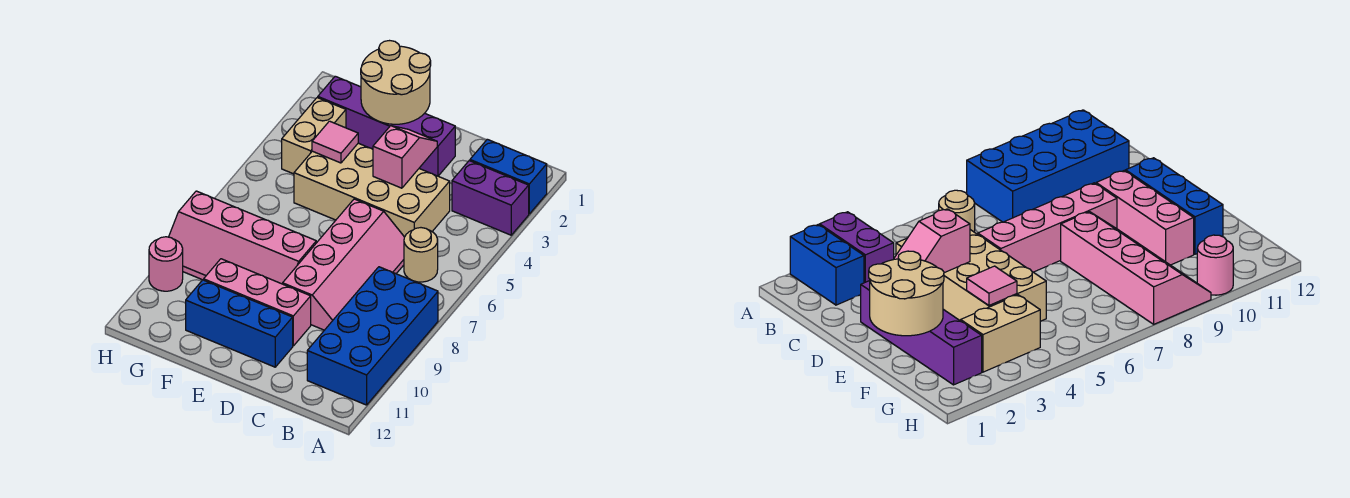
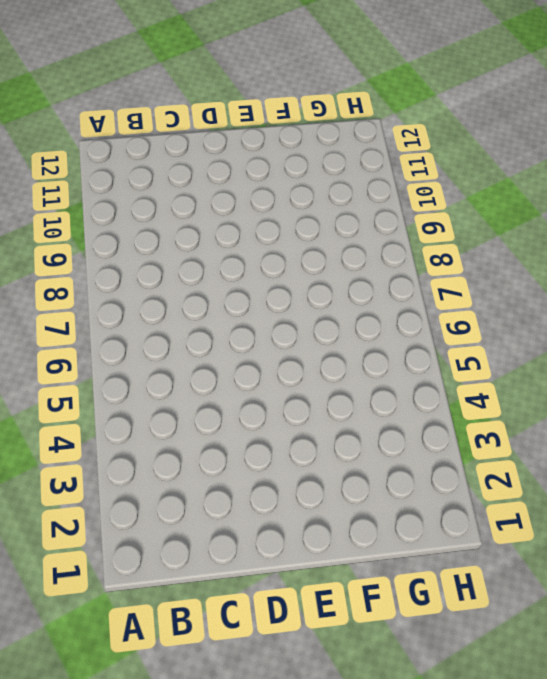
none -> blue 1x2 brick [470,139,547,214]
none -> purple 1x2 brick [452,161,529,235]
none -> blue 2x4 brick [307,267,438,405]

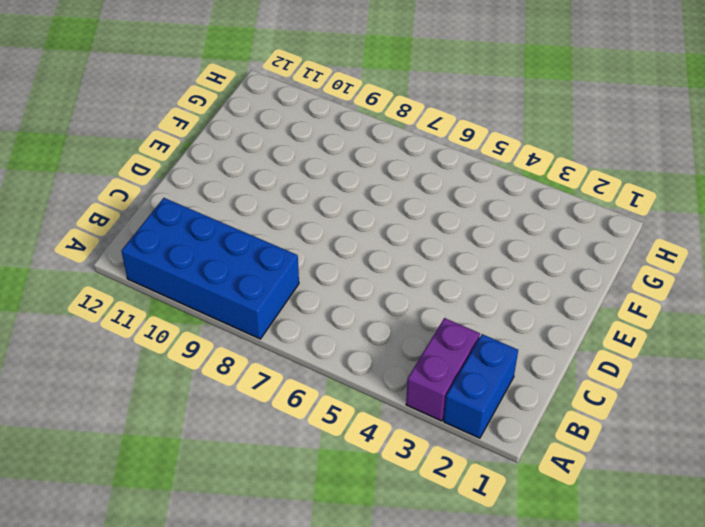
none -> tan 1x1 round brick [404,228,438,282]
none -> tan 2x4 brick [294,143,450,237]
none -> pink 2x4 slope [283,199,404,330]

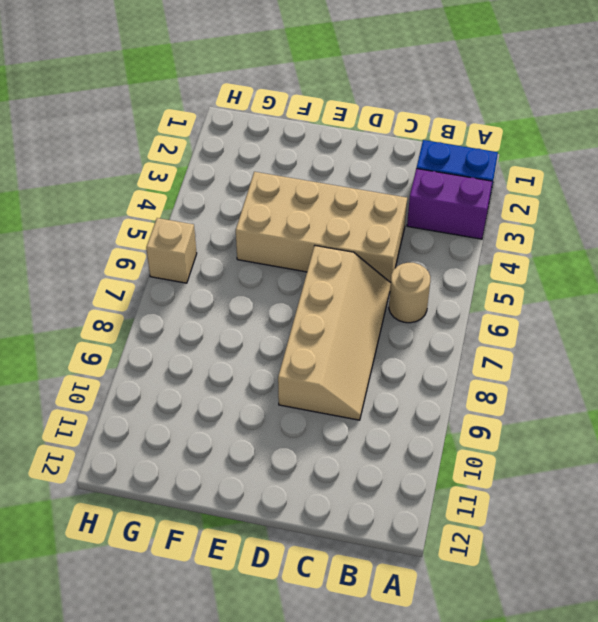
tan 2x4 slope [278,246,391,420] -> pink 2x4 slope [283,199,404,330]
tan 1x1 brick [146,218,197,283] -> none
none -> blue 2x4 brick [307,267,438,405]
none -> purple 1x4 brick [318,76,455,176]
none -> pink 1x3 brick [204,259,311,346]

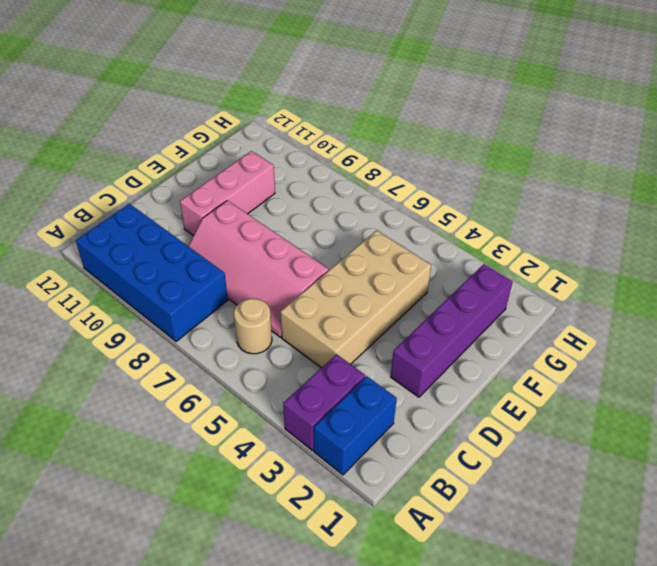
none -> blue 1x3 brick [186,280,293,367]
none -> pink 2x4 slope [169,191,316,284]
none -> tan 1x2 brick [282,98,346,174]

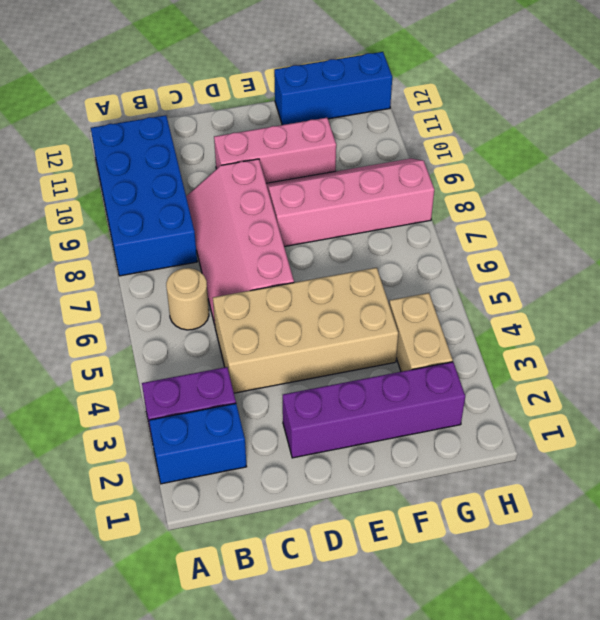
blue 1x3 brick [274,52,392,125] -> blue 1x3 brick moved to [186,280,293,367]
none -> pink 1x1 round brick [149,237,183,291]
none -> pink 1x2 slope [373,126,437,188]
none -> tan 2x2 round brick [361,41,431,124]

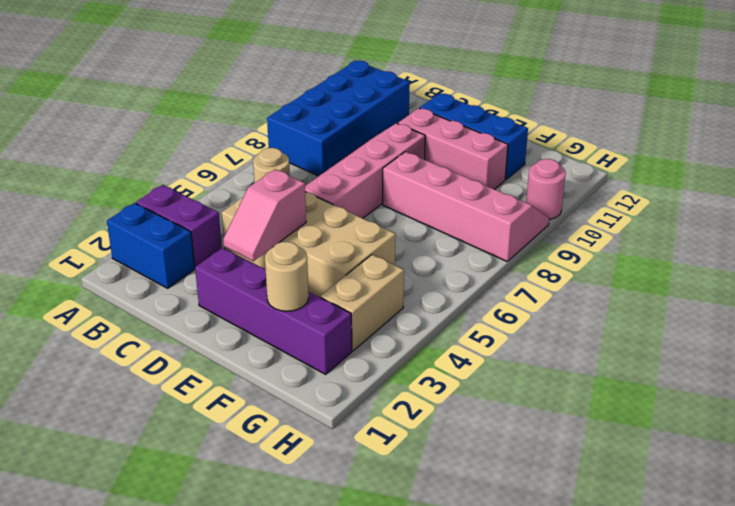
tan 1x1 round brick [265,242,309,311] -> tan 2x2 round brick [361,41,431,124]
none -> pink 1x1 tile [312,121,358,163]

